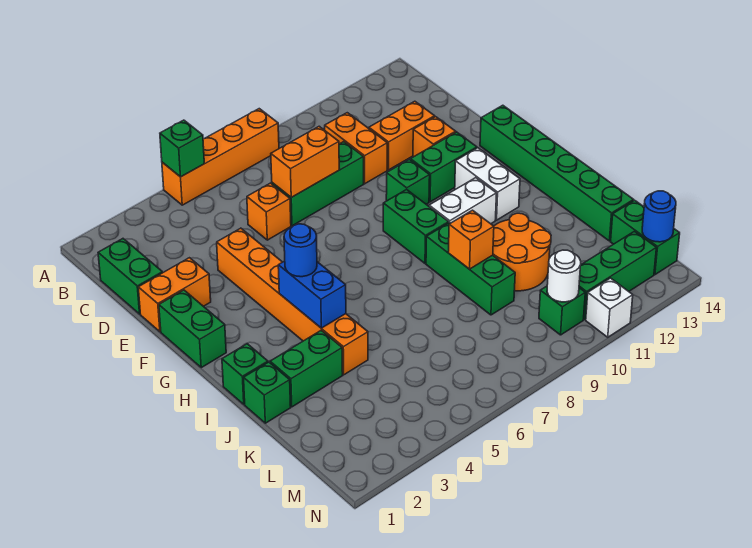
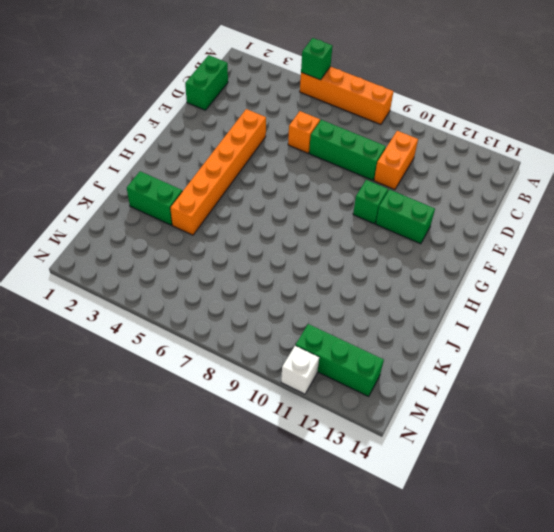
none -> orange 1x2 brick [369,101,435,170]
none -> orange 1x2 brick [138,258,211,332]
none -> orange 1x1 brick [413,117,456,157]
none -> green 1x2 brick [159,290,226,368]

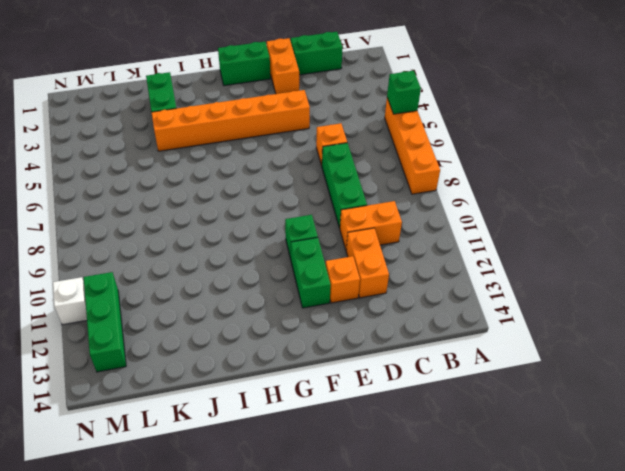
none -> green 1x6 brick [480,105,634,241]
none -> green 1x2 brick [383,189,449,263]
none -> white 1x2 brick [455,148,520,220]
none -> white 1x2 brick [429,178,497,224]

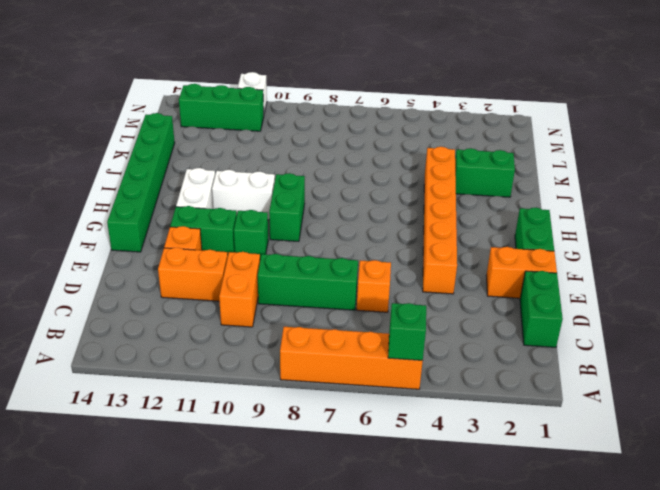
none -> green 1x1 brick [222,344,268,404]
none -> green 1x3 brick [426,223,515,315]
none -> green 1x1 brick [244,362,291,423]
none -> orange 2x2 round brick [493,213,551,291]

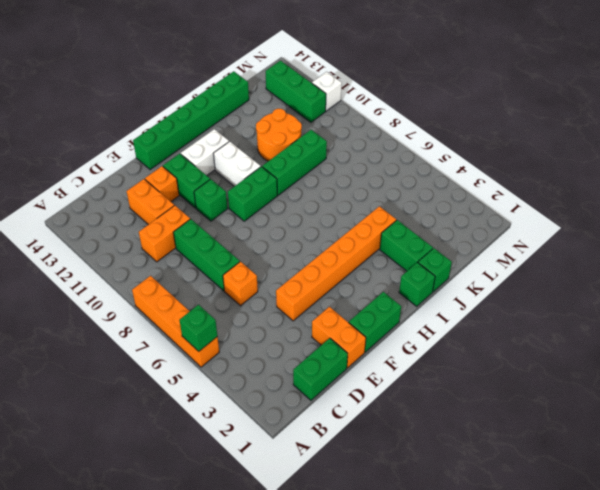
none -> green 1x2 brick [611,200,680,275]
none -> green 1x1 brick [539,286,585,335]
none -> orange 1x2 brick [271,126,339,197]
none -> blue 1x2 brick [278,261,346,328]

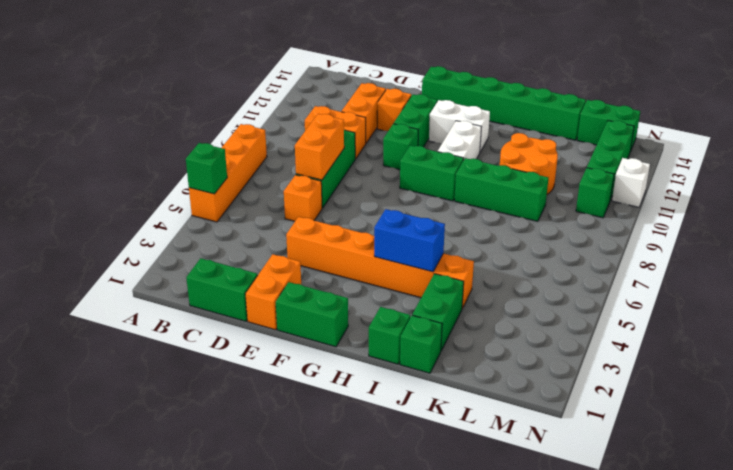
none -> orange 1x1 brick [448,210,494,269]
none -> white 1x1 round brick [547,250,581,302]
none -> blue 1x1 round brick [642,191,676,242]
none -> blue 1x1 round brick [284,224,317,277]

